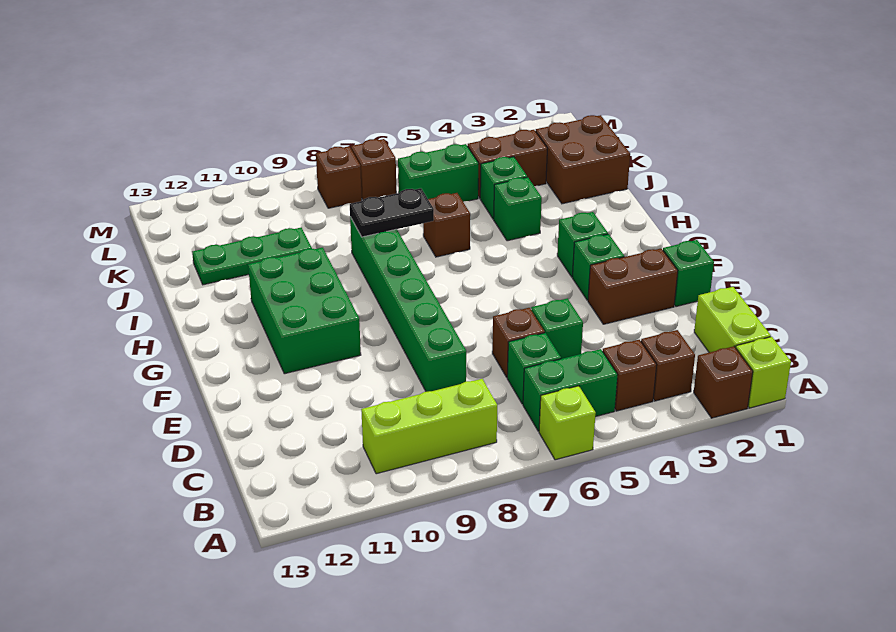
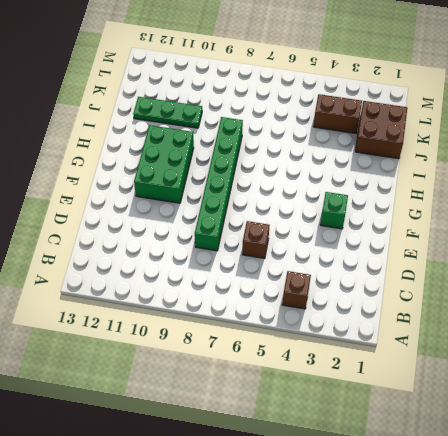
none -> lime 1x1 brick [736,337,791,408]
none -> brown 1x1 brick [694,346,753,418]
none -> lime 1x1 brick [539,386,596,460]

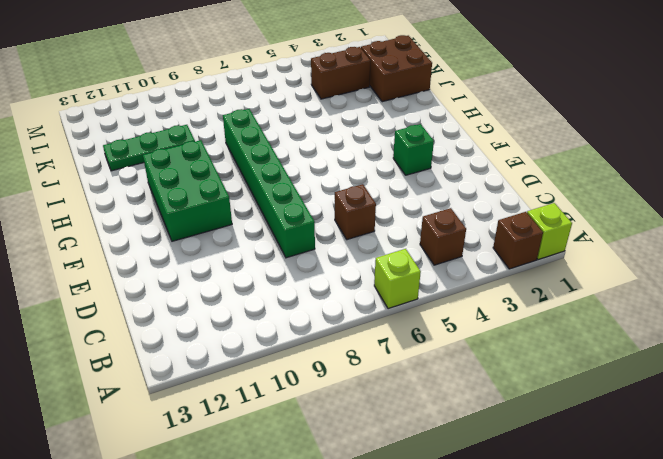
none -> lime 1x2 brick [694,287,771,352]
none -> brown 1x1 brick [641,330,695,401]
none -> green 1x2 brick [523,349,618,431]

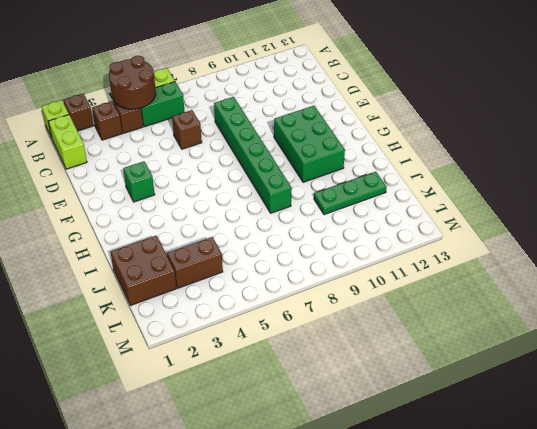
brown 2x2 round brick [109,56,156,109] -> none
none -> lime 1x3 brick [361,379,497,474]
none -> green 1x1 brick [507,333,561,404]
none -> green 1x1 brick [531,298,583,359]

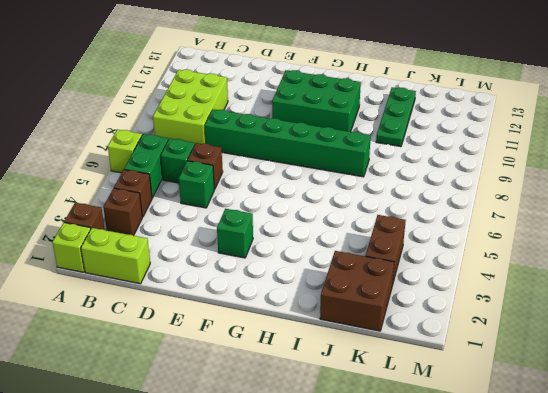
lime 2x3 brick [153,70,228,144] -> lime 1x3 brick [361,379,497,474]
none -> green 1x1 brick [663,240,714,307]
none -> brown 1x2 brick [588,248,678,324]
none -> green 1x1 brick [557,212,608,277]

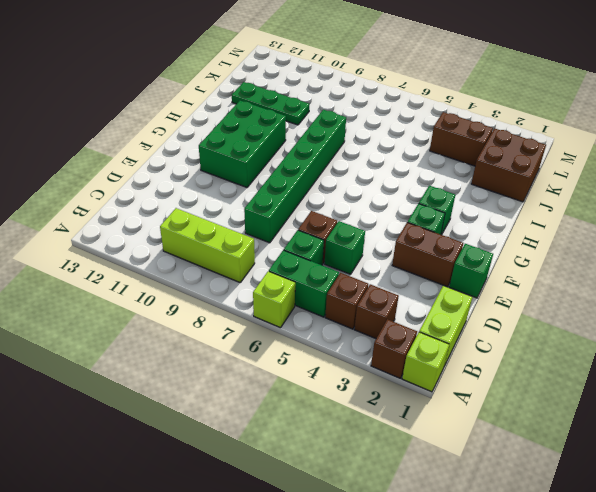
none -> green 1x1 brick [494,177,542,241]
none -> brown 1x1 brick [423,193,470,257]
none -> green 1x1 brick [480,157,527,219]

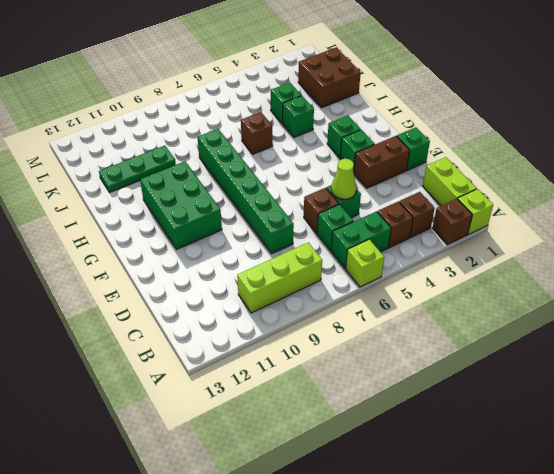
lime 1x1 cone [331,159,356,199] -> none
none -> brown 1x2 brick [468,130,547,198]
none -> green 1x2 brick [398,144,479,202]
none -> brown 1x1 brick [351,139,396,200]

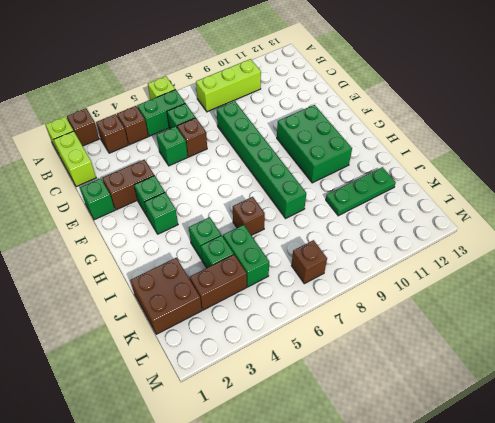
green 1x2 brick [223,225,269,287] -> green 1x2 brick turned to [398,144,479,202]
none -> brown 1x1 brick [316,146,362,208]
none -> black 1x2 plate [350,188,434,237]

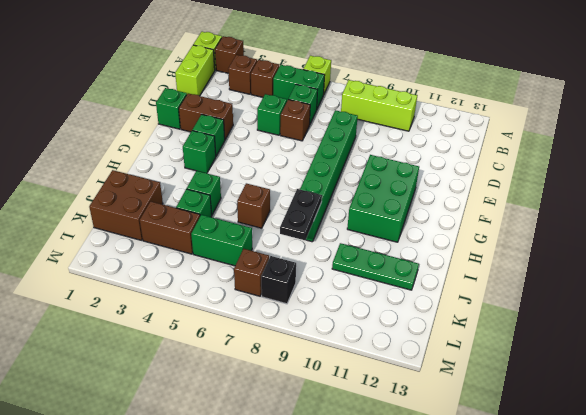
black 1x2 plate [280,189,322,240] -> black 1x2 plate turned to [350,188,434,237]
black 1x1 brick [261,256,296,304] -> brown 1x1 brick [316,146,362,208]

